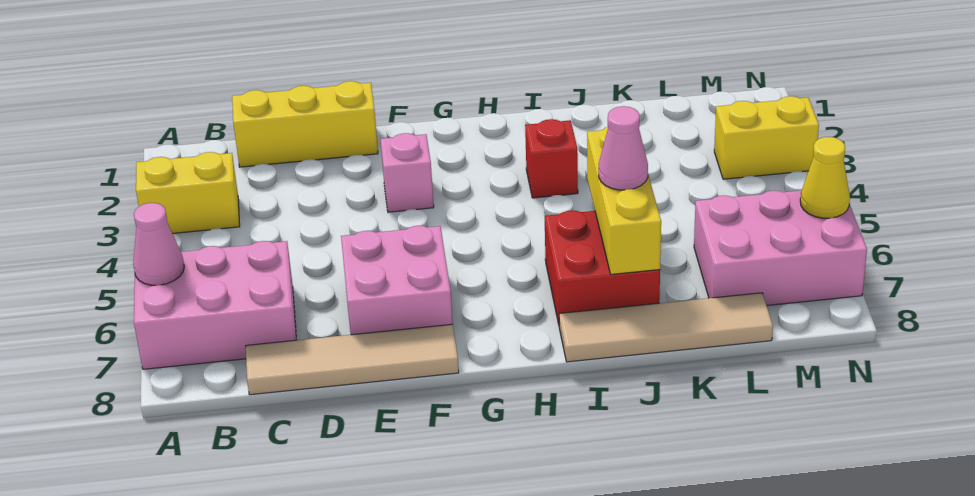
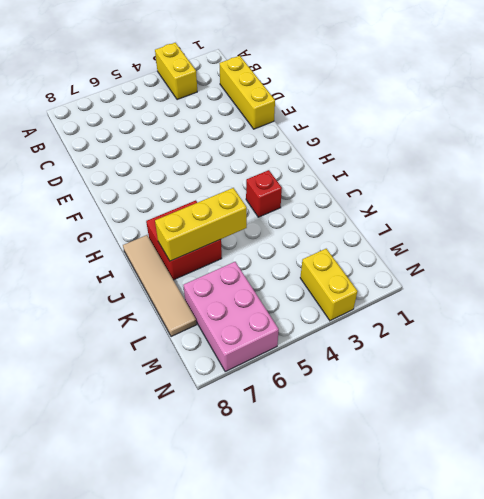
none -> pink 2x3 brick [134,241,296,369]
none -> tan 1x4 tile [246,324,459,395]
none -> pink 2x2 brick [341,226,453,335]

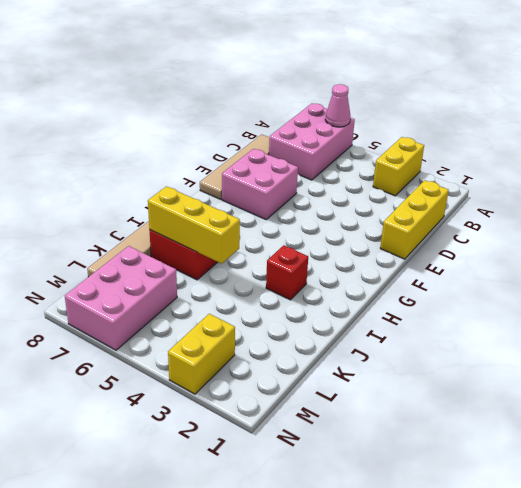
none -> pink 1x1 brick [381,133,434,212]
none -> yellow 1x1 cone [800,137,850,218]
none -> pink 1x1 cone [599,106,648,190]

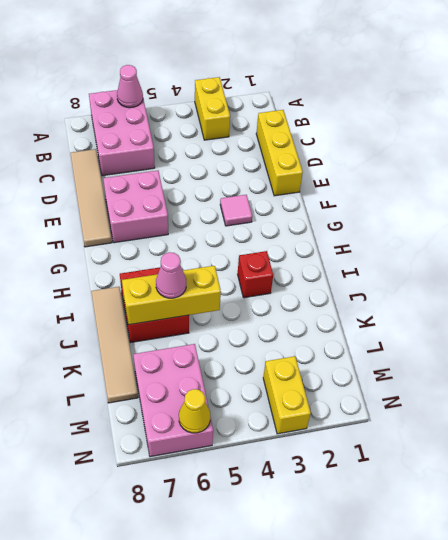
pink 1x1 tile [220,195,252,226] -> pink 1x1 brick [381,133,434,212]

